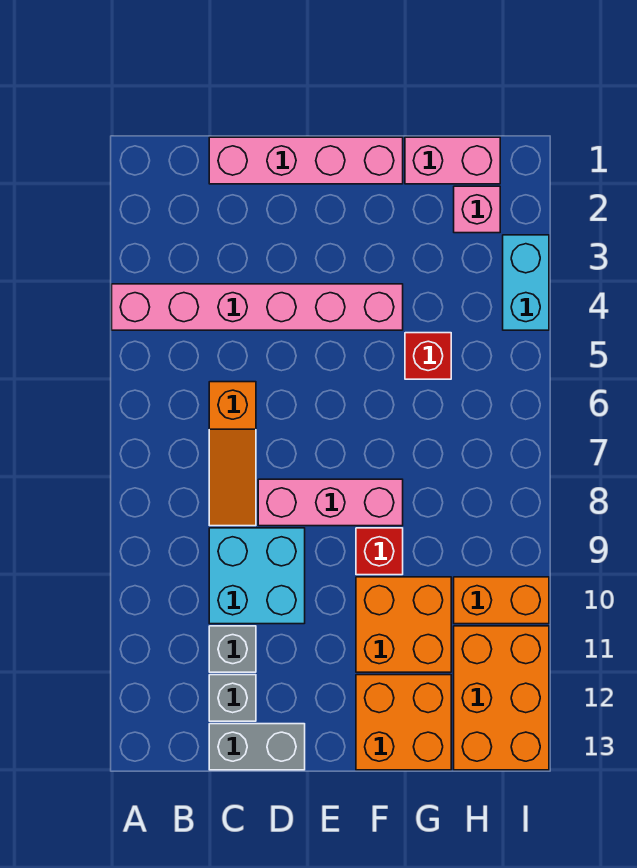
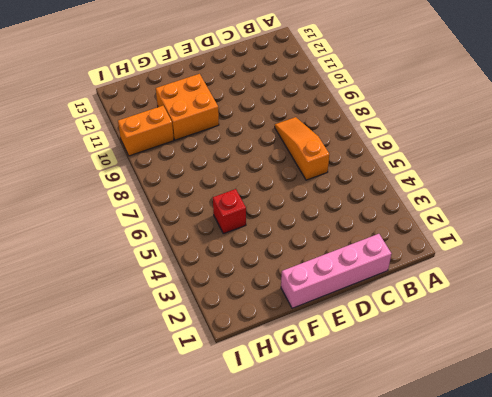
none -> pink 1x6 brick [112,284,403,330]
none -> cyan 2x2 brick [209,528,305,624]
none -> grey 1x1 brick [209,626,256,672]

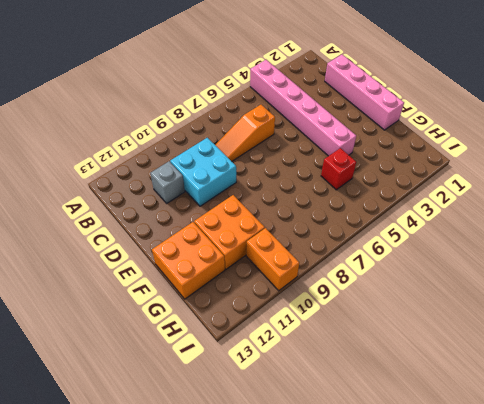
none -> grey 1x1 brick [209,675,256,721]
none -> grey 1x2 brick [209,724,305,770]
none -> pink 1x3 brick [258,479,403,526]

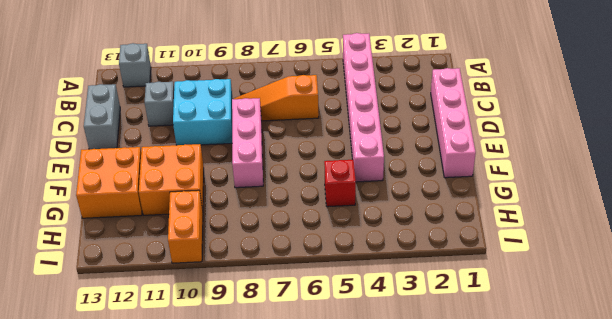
grey 1x1 brick [119,43,151,87] -> grey 1x1 brick moved to [209,675,256,721]
none -> red 1x1 brick [356,528,403,575]
none -> pink 1x2 brick [405,137,500,184]
none -> pink 1x1 brick [454,186,500,233]

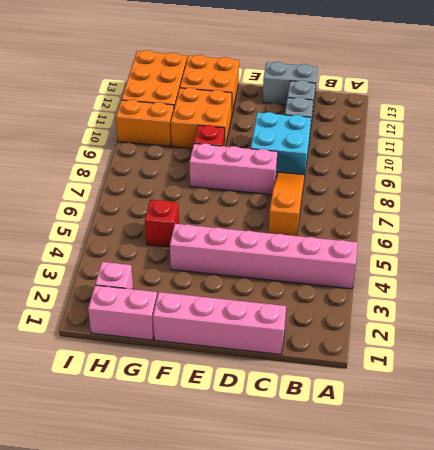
none -> cyan 1x2 brick [503,235,549,330]

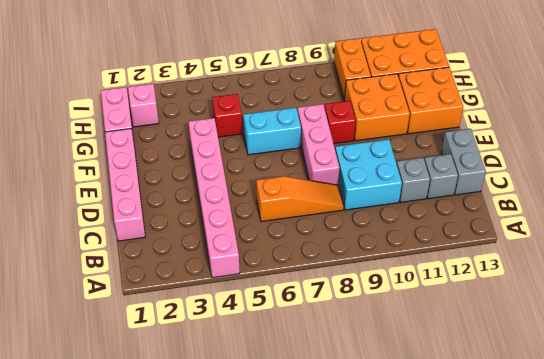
cyan 1x2 brick [243,108,301,155] -> cyan 1x2 brick moved to [503,235,549,330]

